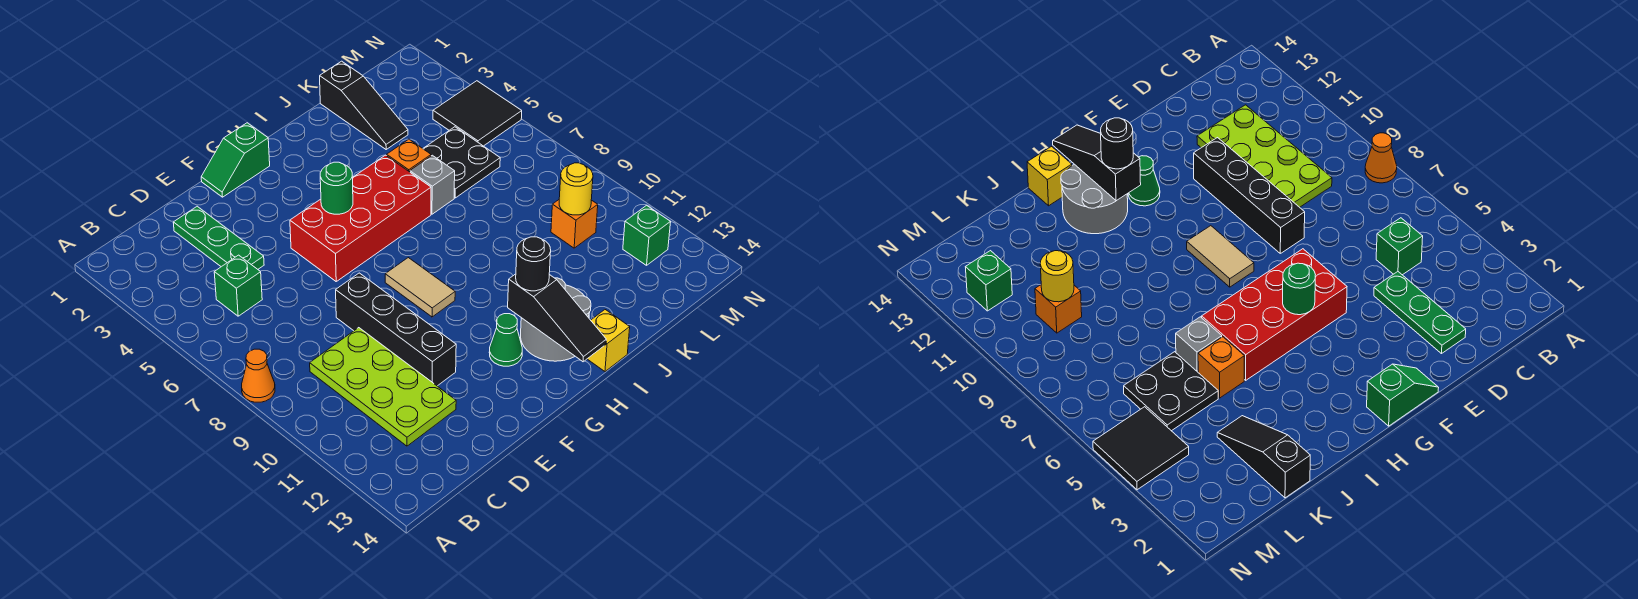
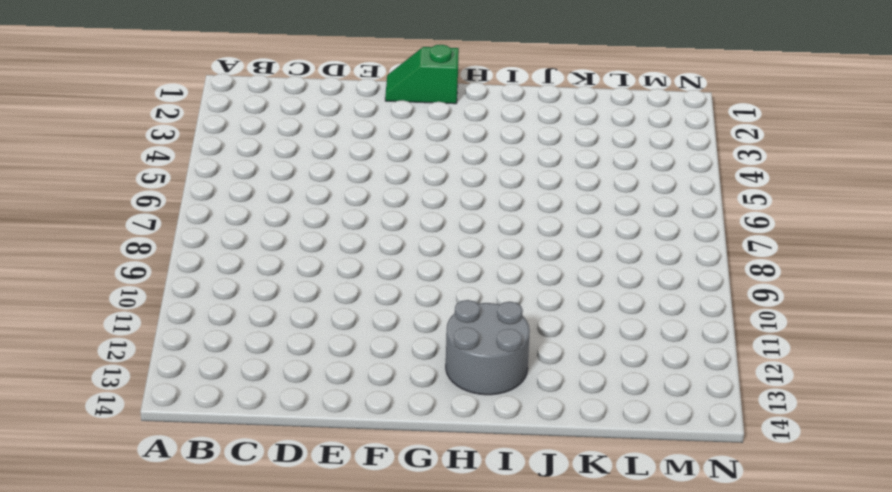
none -> orange 1x1 cone [242,349,275,402]
none -> green 1x1 brick [214,255,262,316]
none -> lime 2x4 plate [310,328,456,446]

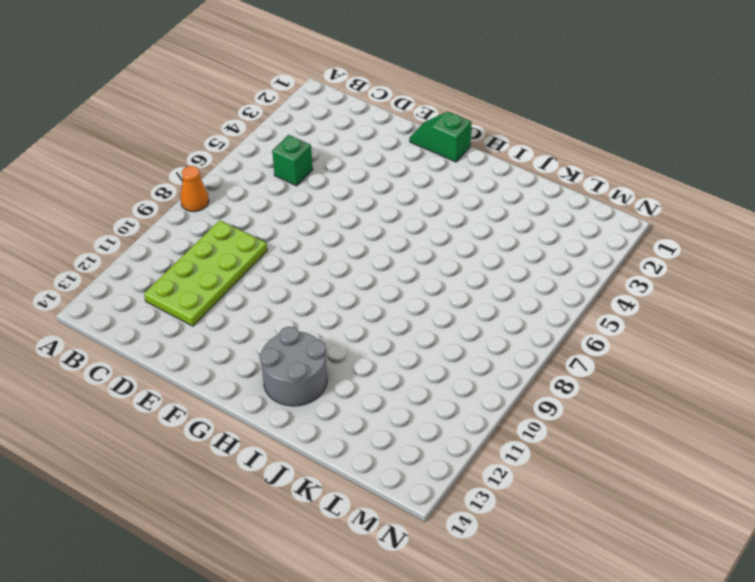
none -> green 1x3 plate [173,206,264,269]
none -> black 1x4 brick [336,273,456,386]
none -> red 2x4 brick [290,155,431,281]

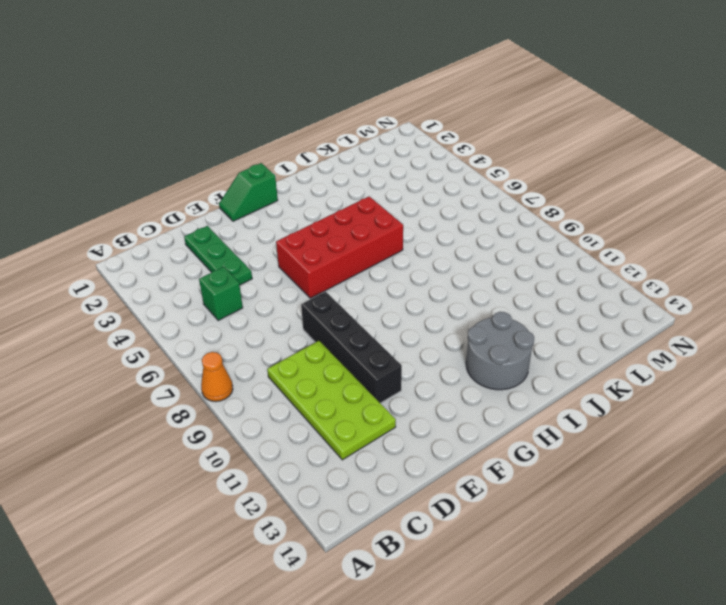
none -> tan 1x2 tile [385,258,455,317]
none -> green 1x1 cone [489,314,522,366]
none -> yellow 1x1 brick [588,310,630,372]

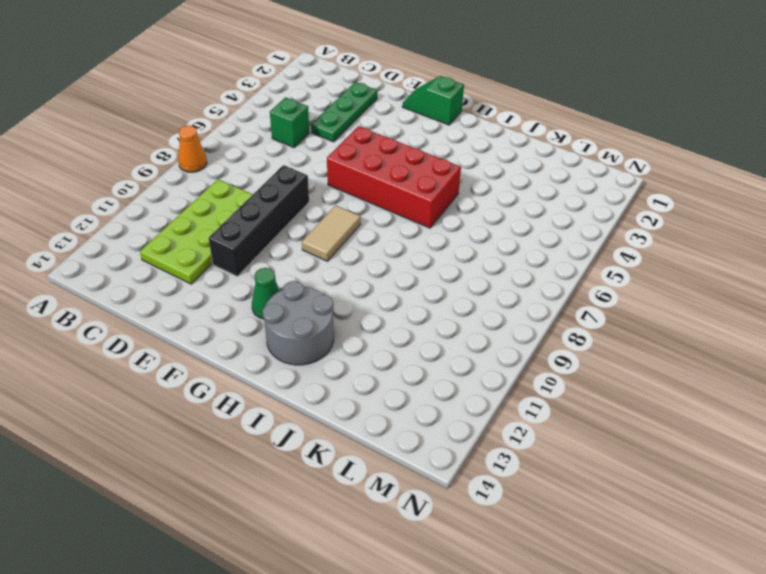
none -> yellow 1x1 brick [588,310,630,372]
none -> orange 1x1 brick [386,139,431,172]
none -> grey 1x1 brick [410,155,455,214]

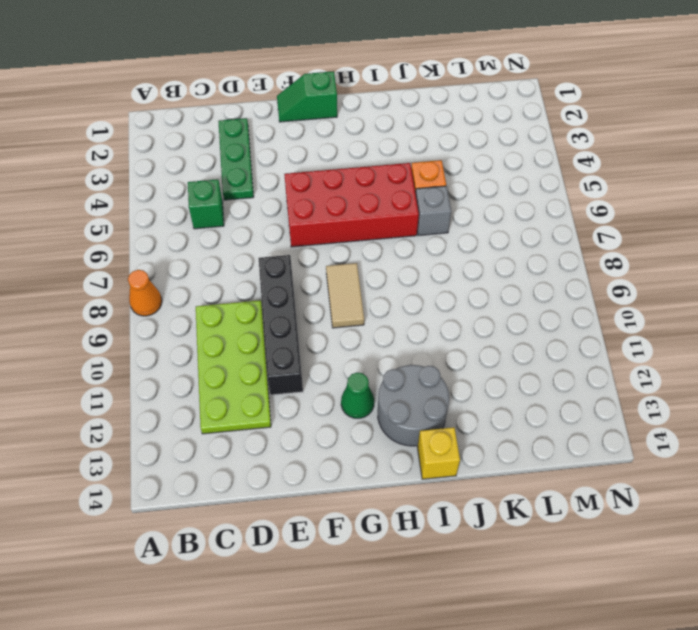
none -> black 1x3 slope [320,61,408,149]
none -> black 2x2 plate [423,127,500,198]
none -> orange 1x1 brick [551,200,598,248]

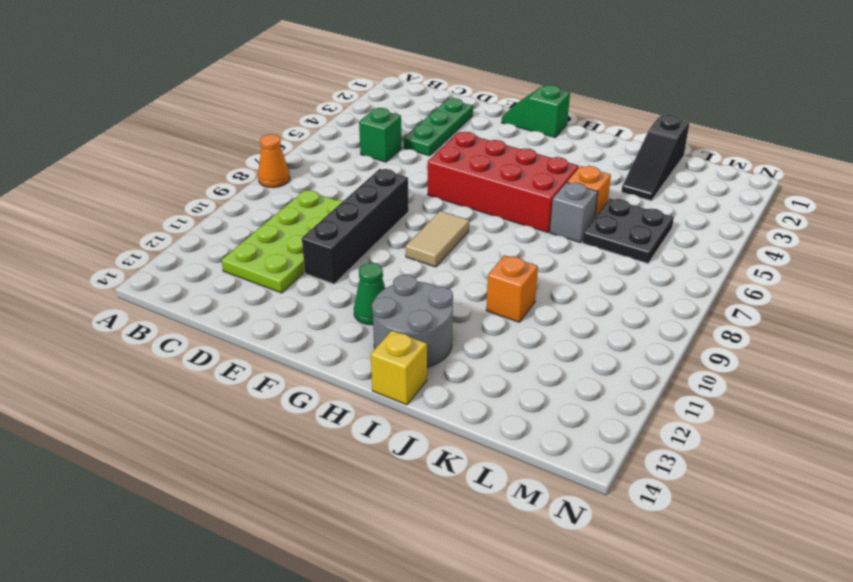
orange 1x1 brick [486,255,538,322] -> orange 1x1 brick moved to [551,200,598,248]
none -> black 2x2 tile [433,81,522,146]
none -> green 1x1 brick [623,205,671,265]
none -> green 1x1 round brick [320,162,353,214]

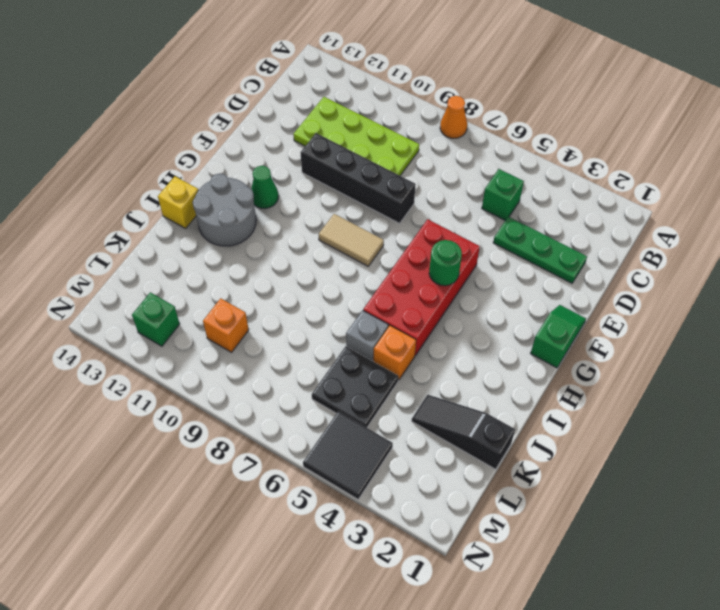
none -> black 1x3 slope [508,274,606,362]
none -> yellow 1x1 round brick [559,163,593,215]
none -> black 1x1 round brick [516,237,551,291]

